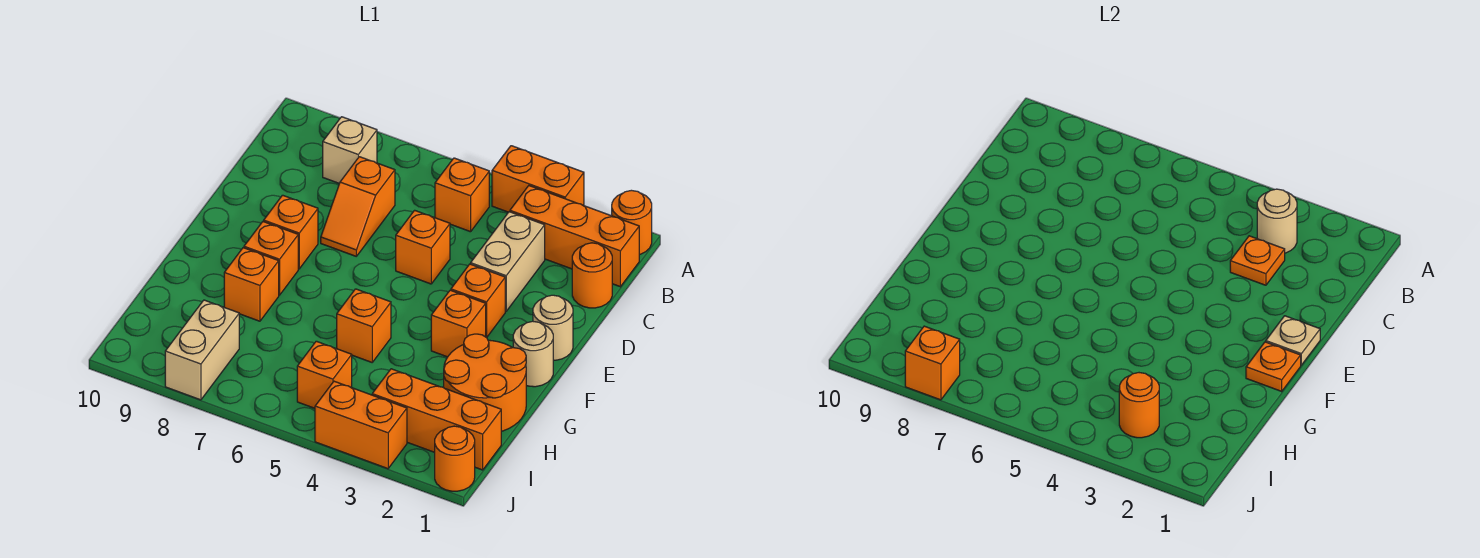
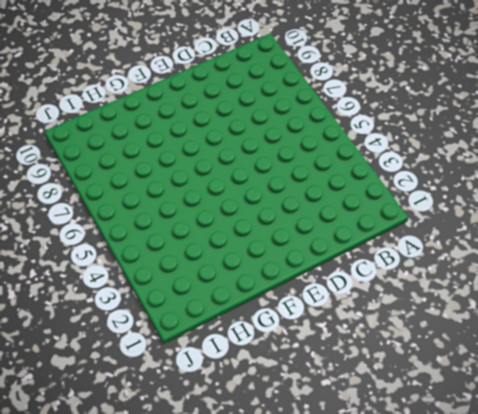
none -> orange 1x1 round brick [612,190,652,255]
none -> orange 1x2 brick [492,146,584,212]
none -> orange 1x3 brick [510,186,639,287]

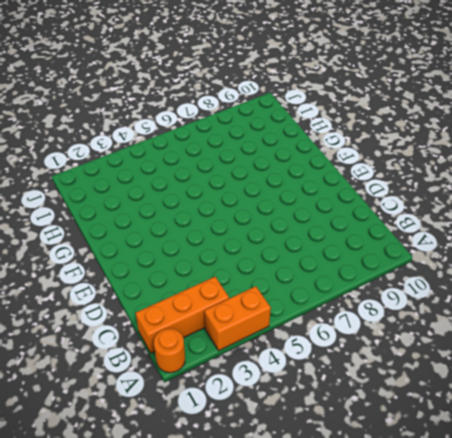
none -> orange 1x1 brick [435,158,489,232]
none -> tan 1x1 brick [323,117,377,184]
none -> orange 1x1 round brick [572,243,612,308]

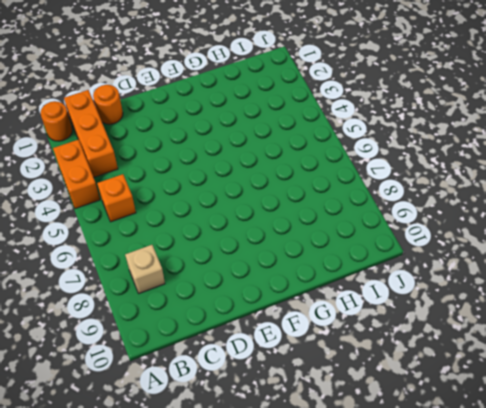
none -> tan 1x2 brick [471,212,545,311]
none -> orange 1x2 slope [321,157,395,256]
none -> orange 1x1 brick [396,210,450,284]

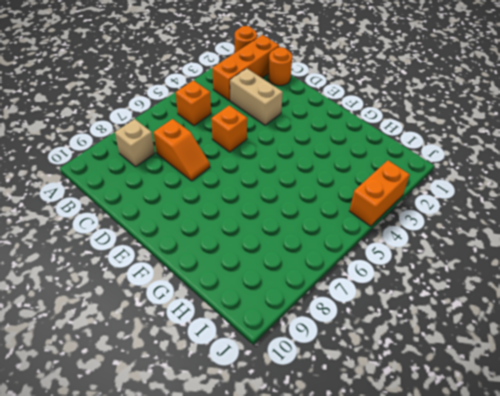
none -> orange 1x2 brick [492,146,584,212]
none -> tan 1x1 round brick [533,295,573,360]
none -> orange 1x1 brick [451,264,505,338]

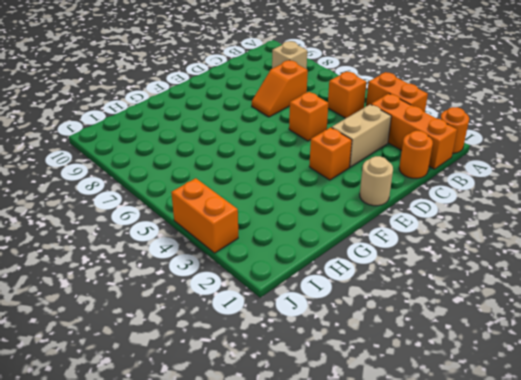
none -> orange 1x1 brick [264,195,318,269]
none -> tan 1x1 round brick [513,321,553,387]
none -> orange 1x1 brick [431,290,486,357]

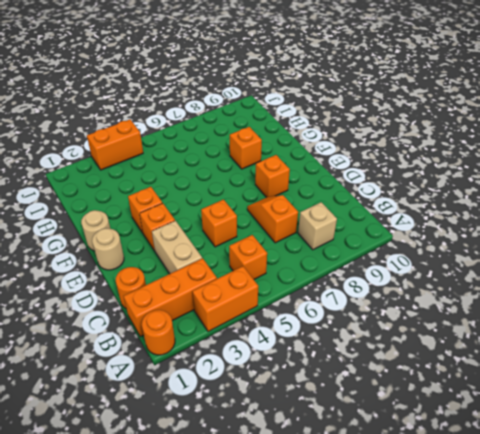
none -> orange 1x1 brick [244,222,298,295]
none -> orange 2x2 round brick [444,334,526,431]
none -> orange 1x1 brick [337,289,391,362]

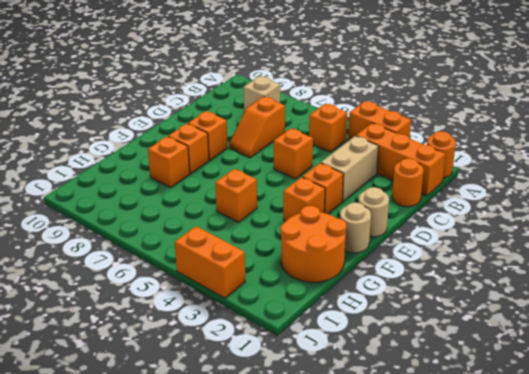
none -> orange 1x3 brick [372,369,501,470]
none -> orange 1x1 brick [297,341,352,408]
none -> tan 1x2 brick [165,300,239,400]

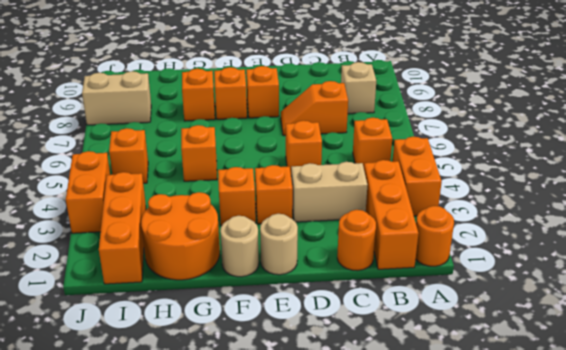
none -> orange 1x1 round brick [435,426,475,491]
none -> tan 1x1 round brick [1257,189,1297,253]
none -> orange 1x1 plate [1230,236,1285,285]

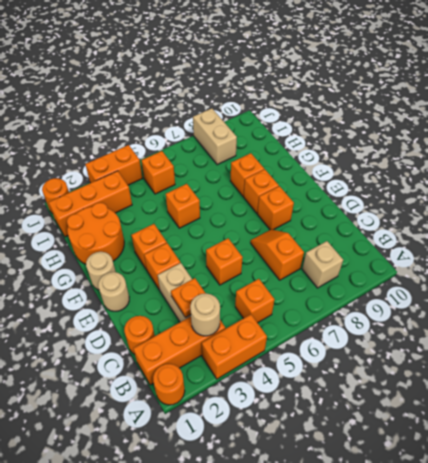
none -> tan 1x1 plate [1266,316,1320,365]
none -> orange 1x1 plate [1246,342,1301,391]
none -> orange 1x1 round brick [1119,373,1159,438]

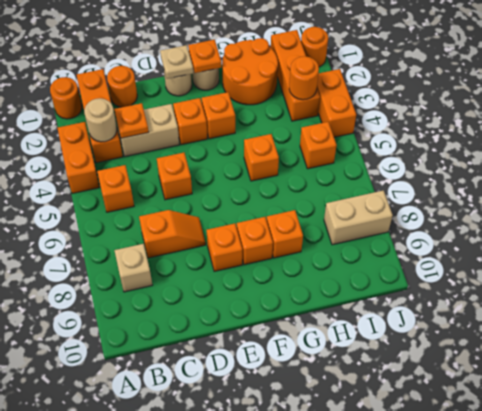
none -> orange 1x1 brick [905,326,960,400]

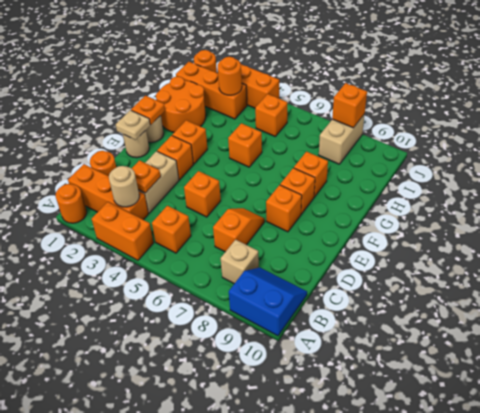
blue 2x2 slope [229,268,307,336] -> none

